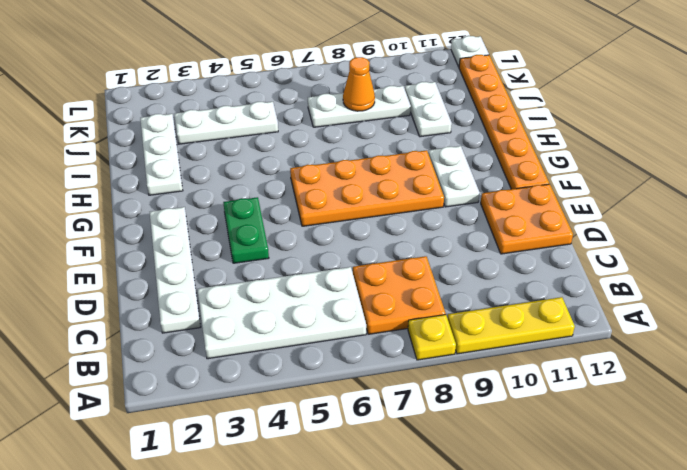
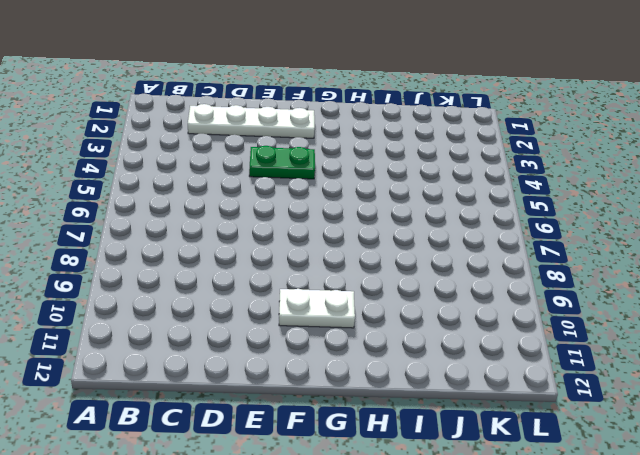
none -> yellow 1x1 plate [408,315,456,360]
none -> yellow 1x3 plate [448,297,575,354]
none -> white 2x4 plate [197,267,366,359]

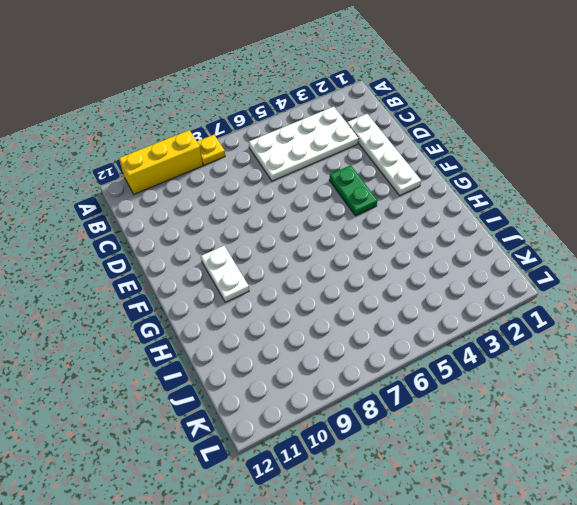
yellow 1x3 brick [119,130,203,194] -> yellow 1x3 plate [448,297,575,354]
none -> orange 2x2 plate [353,256,446,334]
none -> orange 2x2 plate [481,184,573,254]
none -> orange 2x4 plate [290,150,444,226]

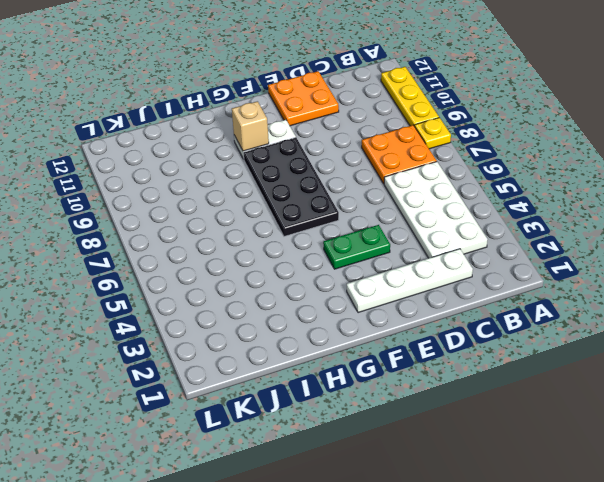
black 2x4 plate [243,138,339,236] -> orange 2x4 plate [290,150,444,226]
tan 1x1 brick [232,101,269,151] -> none
none -> orange 1x6 plate [459,55,549,189]
none -> white 1x3 plate [140,114,183,195]
none -> white 1x2 plate [405,82,452,137]

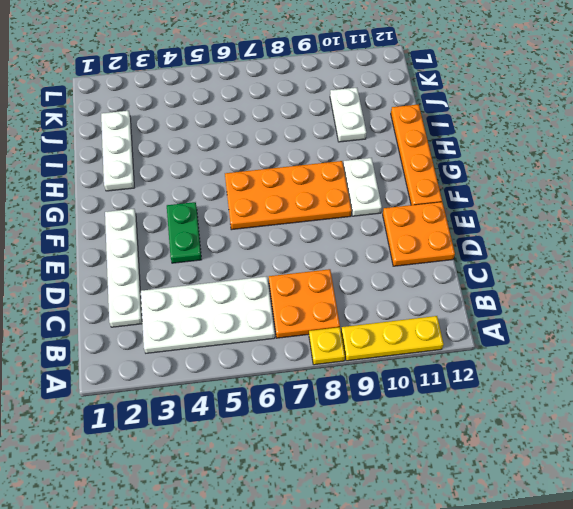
orange 1x4 plate [391,104,442,205] -> orange 1x6 plate [459,55,549,189]
none -> white 1x3 plate [174,102,278,144]
none -> white 1x3 plate [308,86,411,127]
none -> white 1x1 plate [451,36,489,67]

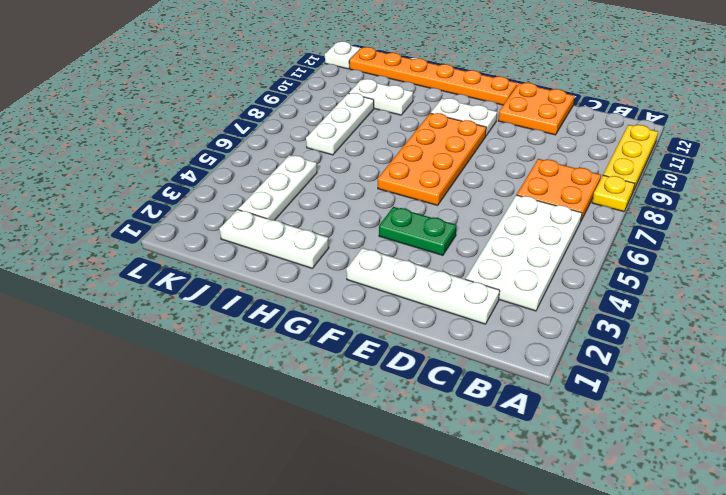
none -> orange 1x1 cone [343,57,375,111]

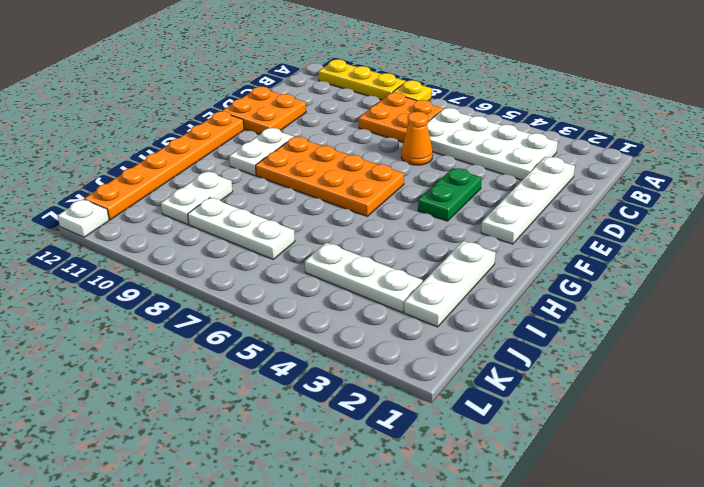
orange 1x1 cone [401,112,433,165] -> orange 1x1 cone moved to [343,57,375,111]

